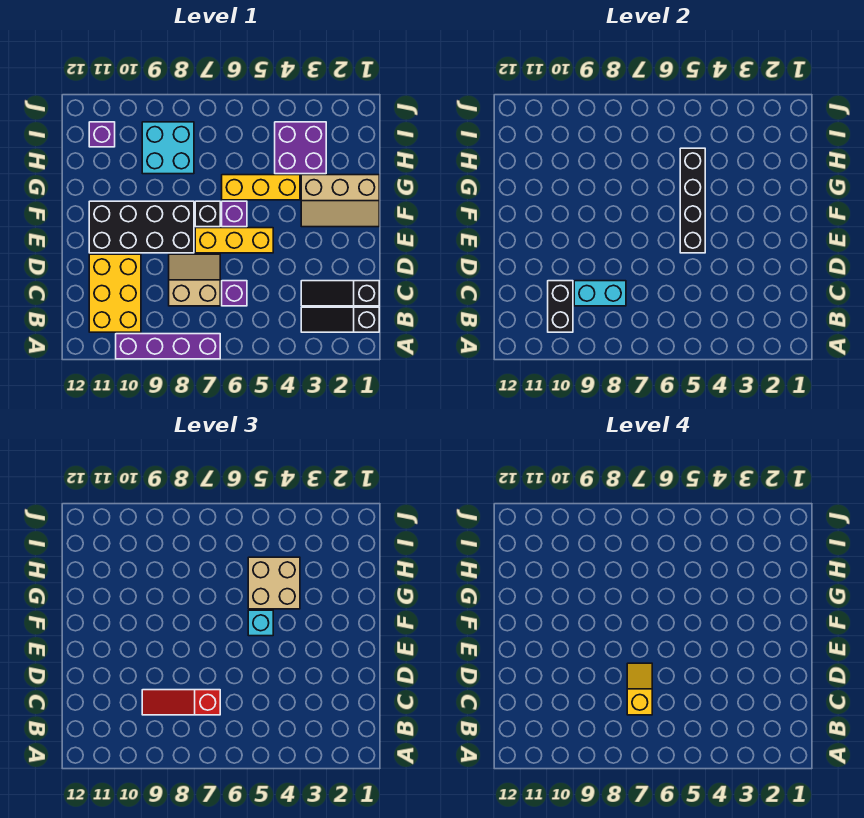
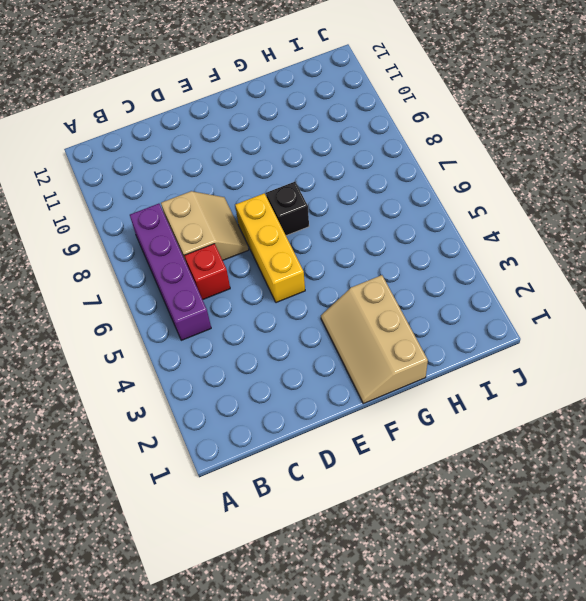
purple 1x4 brick [130,204,211,340] -> purple 1x4 brick moved to [116,334,220,359]
red 1x1 brick [184,244,230,300] -> purple 1x1 brick [222,281,247,306]
none -> black 1x3 slope [301,307,379,332]
none -> yellow 2x3 brick [89,254,141,332]
none -> black 1x3 slope [301,281,379,306]

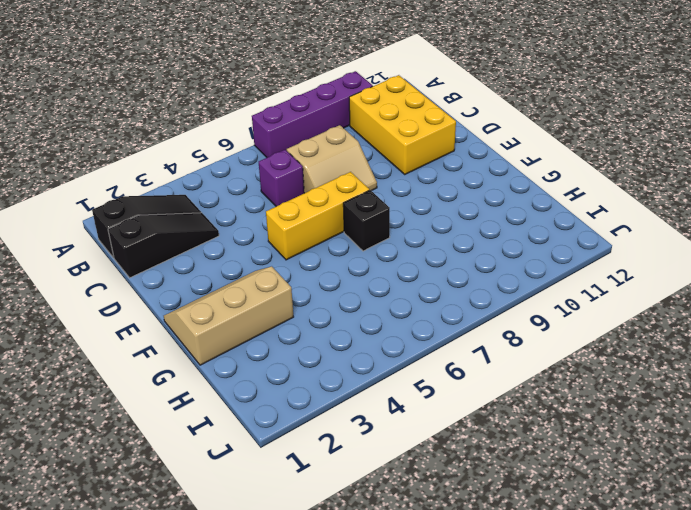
none -> black 2x4 brick [89,201,194,253]
none -> purple 1x1 brick [222,201,247,227]
none -> yellow 1x3 brick [222,175,300,200]

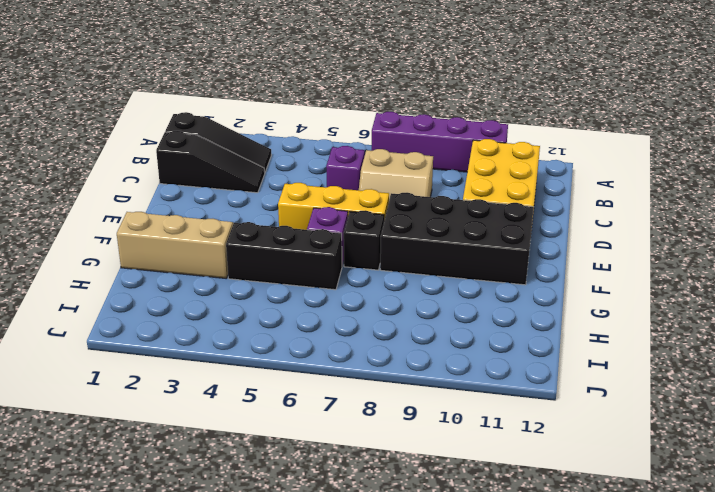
black 1x3 brick [226,222,342,290] -> yellow 1x3 brick [222,175,300,200]
none -> purple 2x2 brick [275,122,326,174]
none -> cyan 2x2 brick [142,122,194,174]
none -> purple 1x1 brick [89,122,115,147]

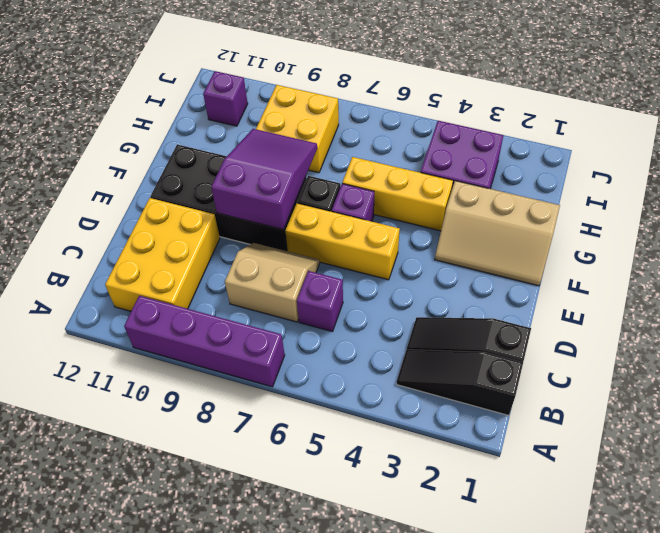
purple 2x3 slope [211,129,317,230] -> none
yellow 2x2 brick [256,85,339,173] -> cyan 2x2 brick [142,122,194,174]
none -> black 1x2 brick [548,281,573,332]
none -> cyan 1x2 brick [574,281,626,306]
none -> black 1x4 brick [680,148,705,253]

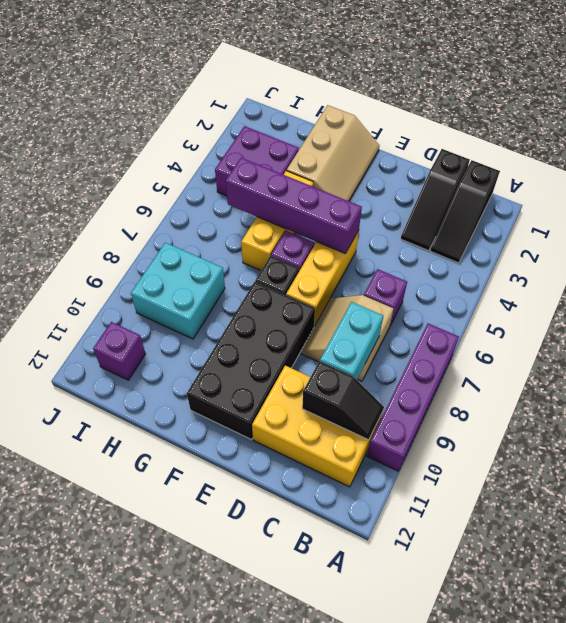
black 1x2 slope [302,361,384,440] -> black 1x2 brick [548,281,573,332]
purple 1x4 brick [226,158,362,254] -> black 1x4 brick [680,148,705,253]
none -> red 1x3 slope [142,690,220,715]
none -> cyan 1x1 brick [248,610,273,636]
none -> tan 2x2 brick [248,557,300,609]

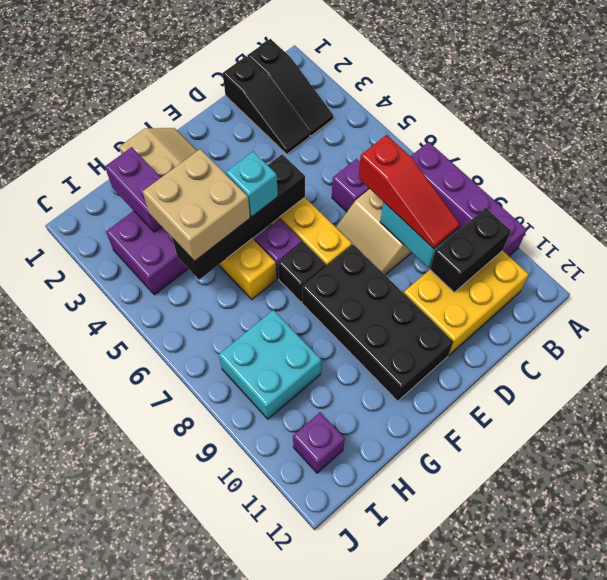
purple 1x2 brick [105,147,162,232] -> none
none -> yellow 1x2 slope [627,663,652,715]

